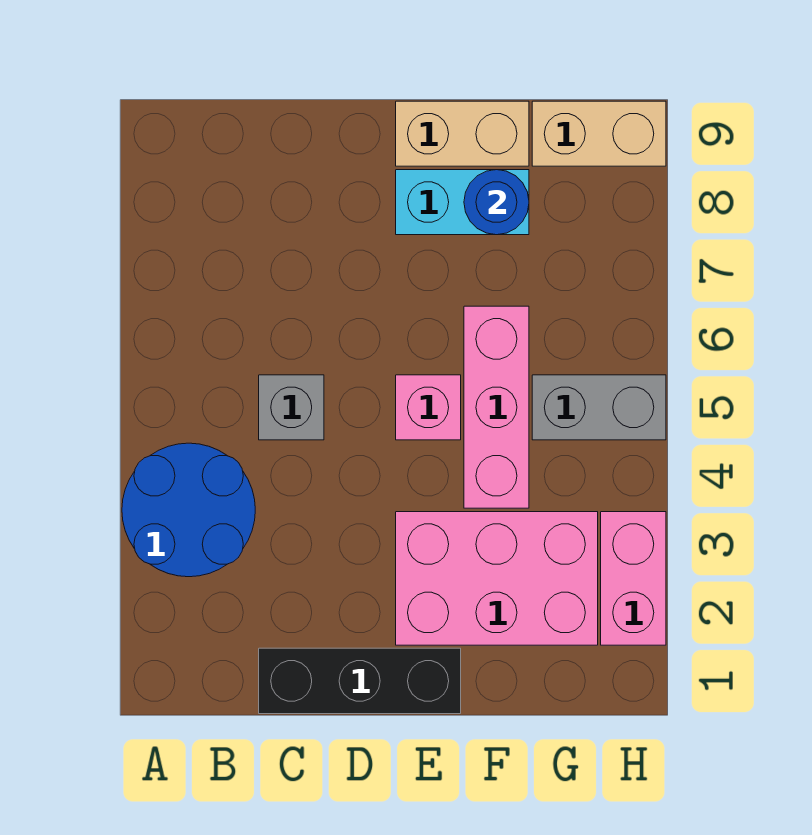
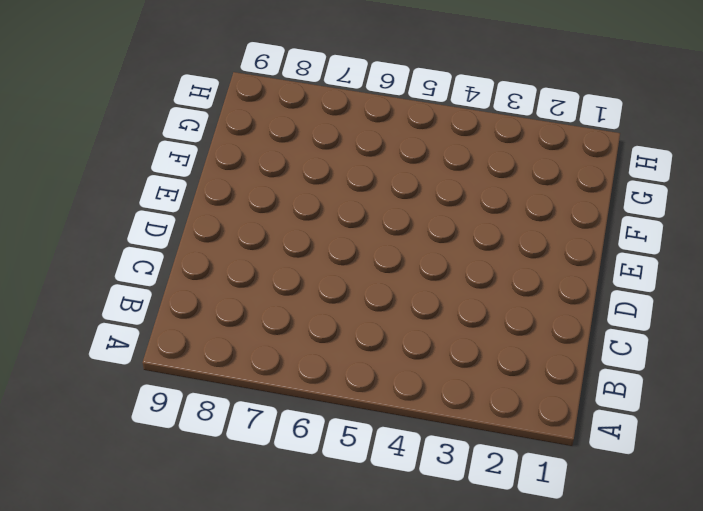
none -> blue 2x2 round brick [122,443,255,577]
none -> black 1x3 brick [259,648,461,714]
none -> grey 1x1 brick [259,375,324,440]

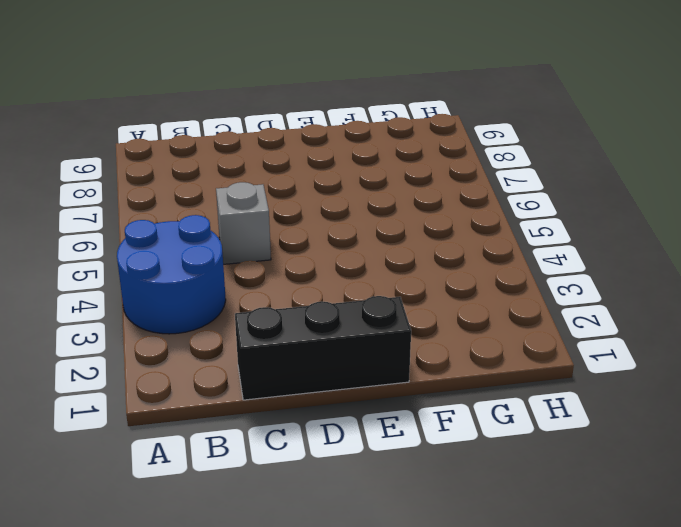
none -> pink 2x3 brick [396,512,598,645]
none -> pink 1x1 brick [396,375,461,440]
none -> cyan 1x2 brick [396,170,529,235]

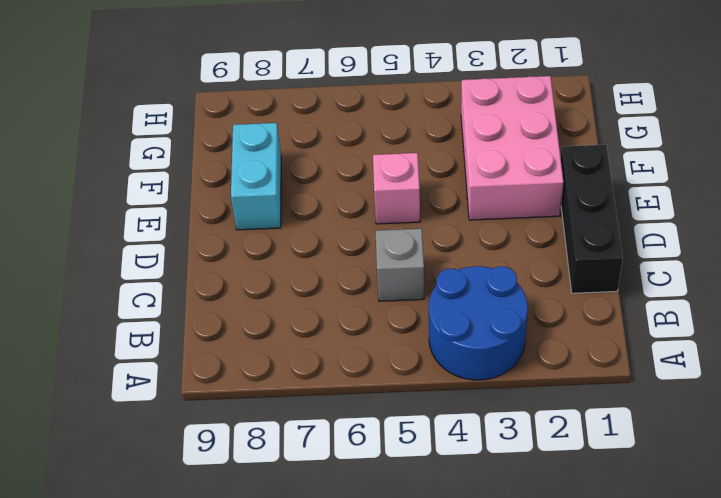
none -> tan 1x2 brick [396,101,529,166]
none -> pink 1x3 brick [464,306,529,508]
none -> grey 1x2 brick [532,375,666,440]

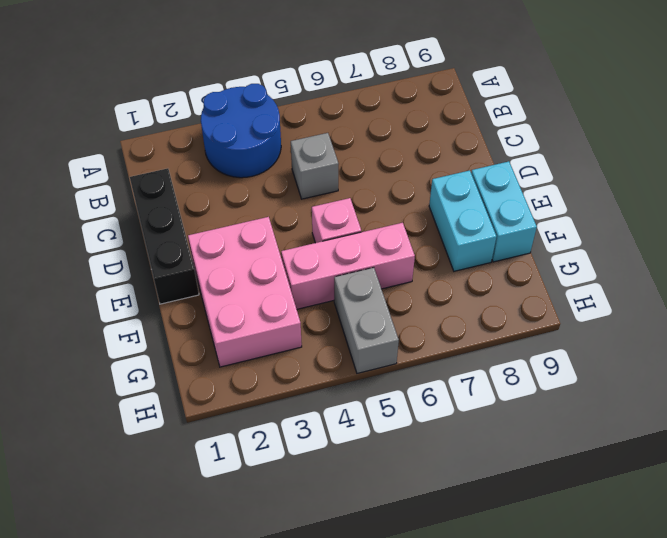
cyan 1x2 brick [471,161,537,262] -> tan 1x2 brick [396,101,529,166]
none -> tan 1x2 brick [532,101,666,166]
none -> pink 1x2 brick [601,512,666,645]
none -> blue 1x1 round brick [464,170,529,235]

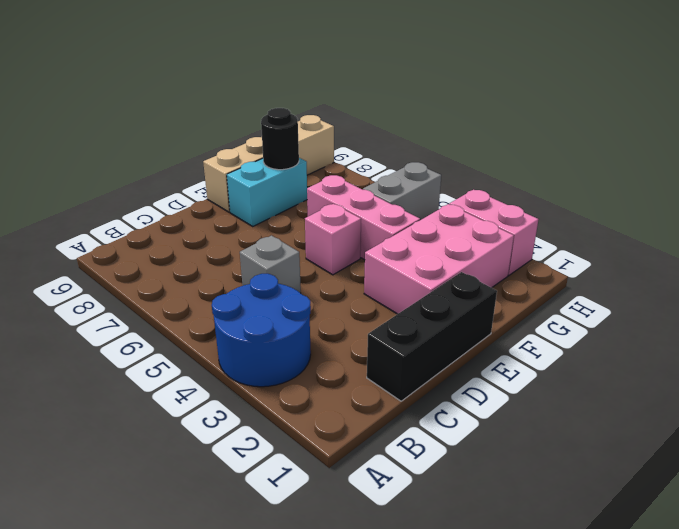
black 1x1 round brick [261,108,299,170] -> blue 1x1 round brick [464,170,529,235]

